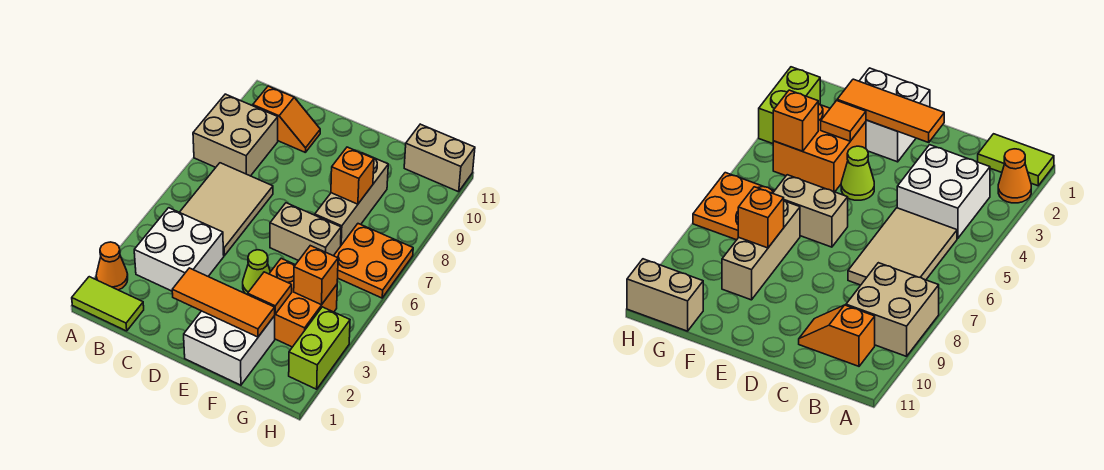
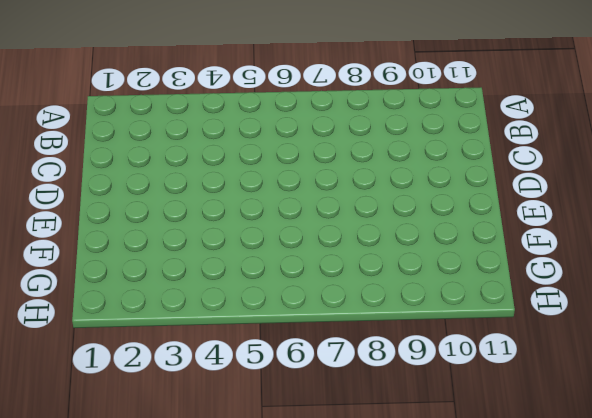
none -> lime 1x2 tile [72,277,144,331]
none -> orange 1x1 cone [96,242,128,290]
none -> tan 2x2 brick [193,94,278,176]

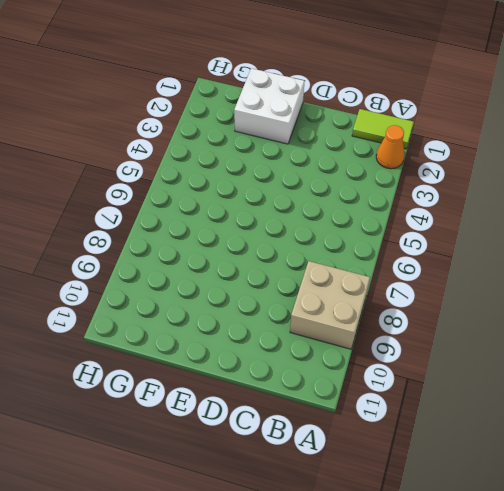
none -> white 2x2 brick [134,208,224,291]
none -> tan 2x3 tile [180,163,273,256]
none -> orange 1x2 slope [253,86,320,152]

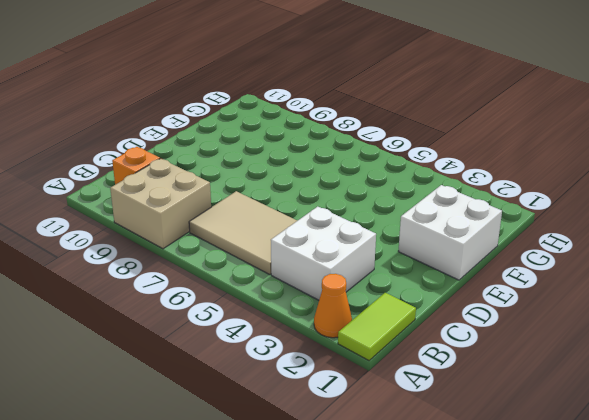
none -> lime 1x1 cone [243,250,270,295]
none -> tan 1x2 brick [270,203,341,261]
none -> orange 2x2 brick [269,258,337,347]

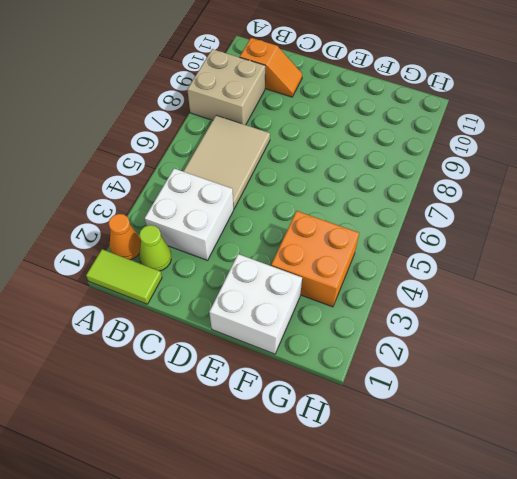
lime 1x1 cone [139,225,171,271] -> lime 1x1 cone moved to [243,250,270,295]
none -> tan 1x2 brick [270,203,341,261]
none -> tan 1x3 brick [315,153,388,245]
none -> orange 2x2 plate [334,224,413,298]

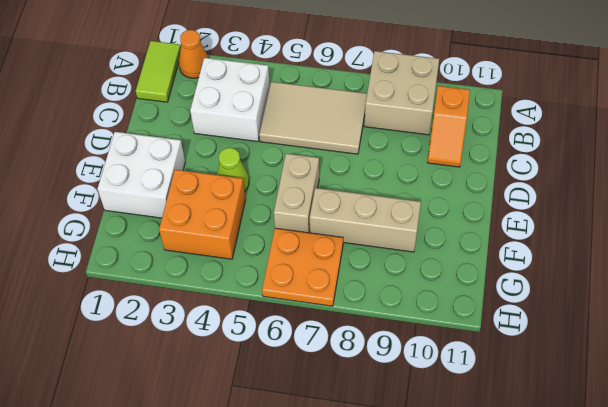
none -> tan 1x2 brick [404,124,475,192]
none -> lime 1x2 brick [289,307,350,389]
none -> orange 1x3 tile [172,268,275,337]

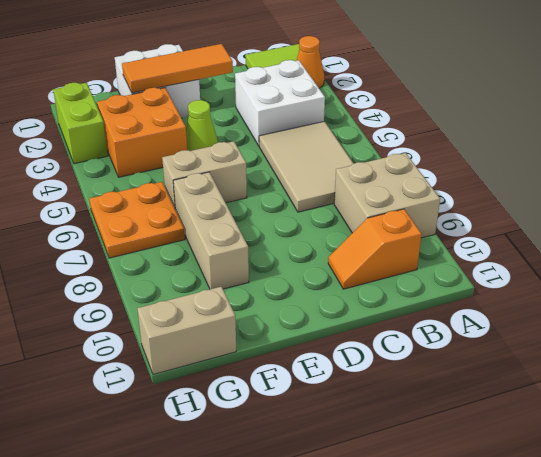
none -> orange 1x1 tile [248,272,292,314]
none -> orange 1x1 brick [331,147,374,204]
none -> orange 1x1 brick [294,246,338,305]

